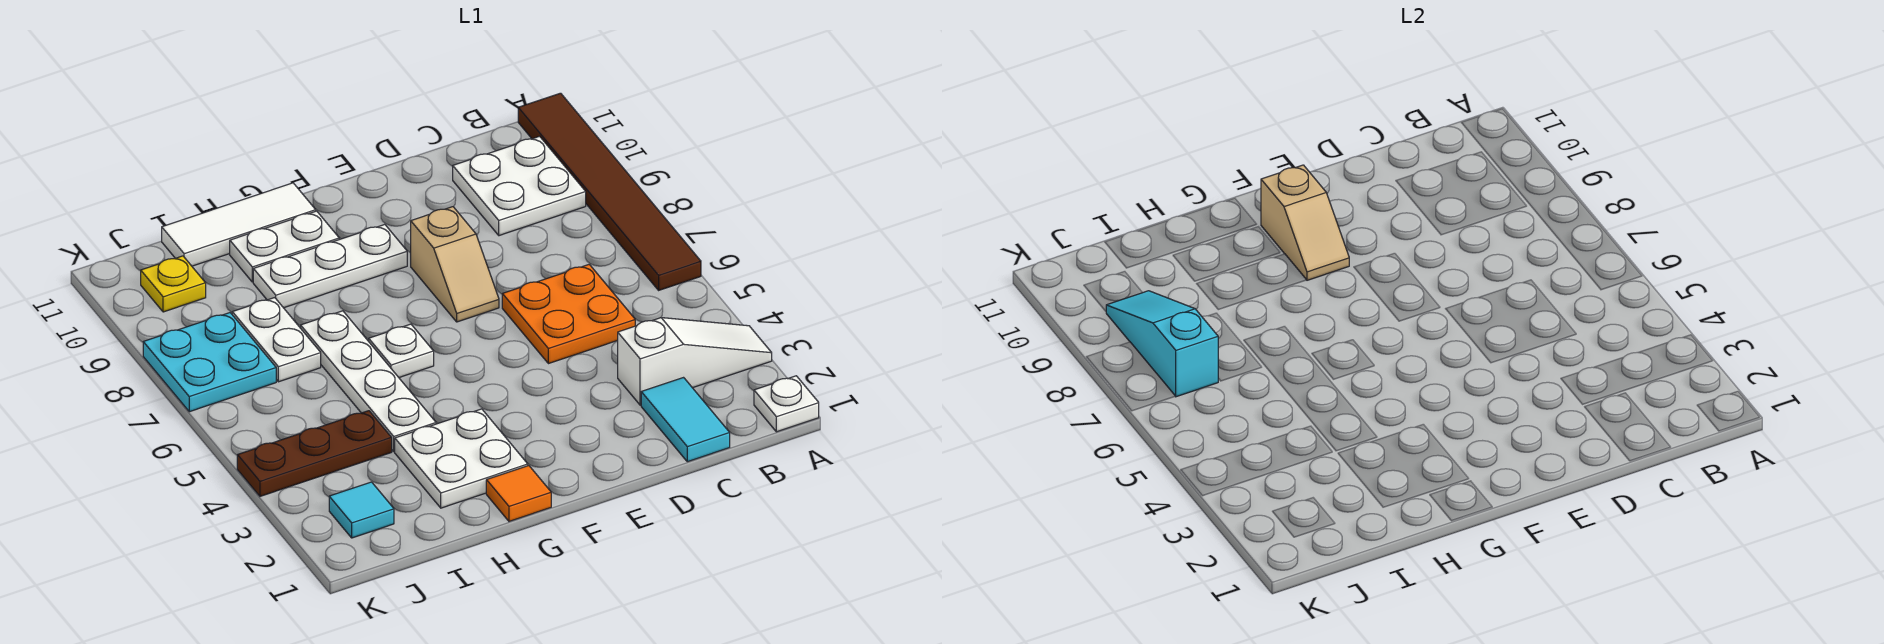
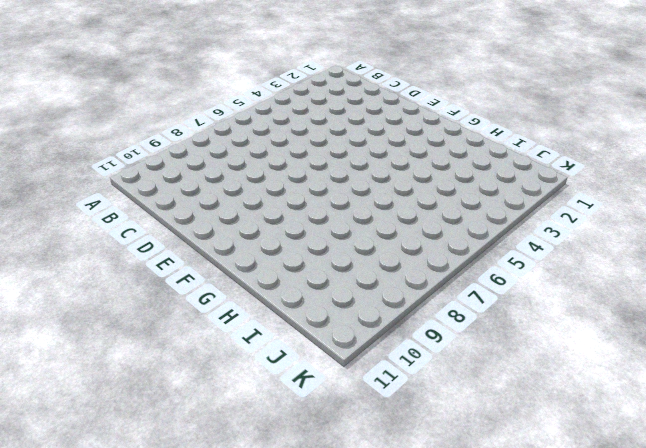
none -> white 1x1 plate [754,376,819,432]
none -> white 1x3 slope [618,318,772,405]
none -> brown 1x6 tile [518,93,701,290]

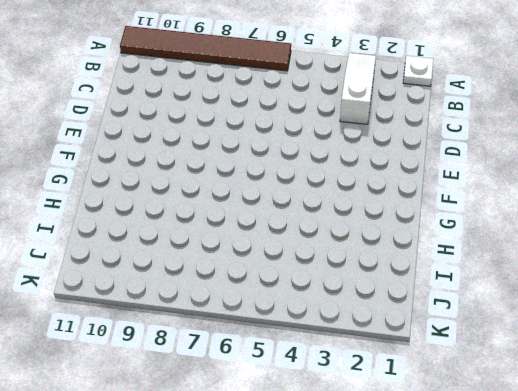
none -> white 2x2 plate [453,136,586,236]
none -> cyan 1x2 tile [641,378,730,462]
none -> orange 2x2 plate [502,264,635,364]

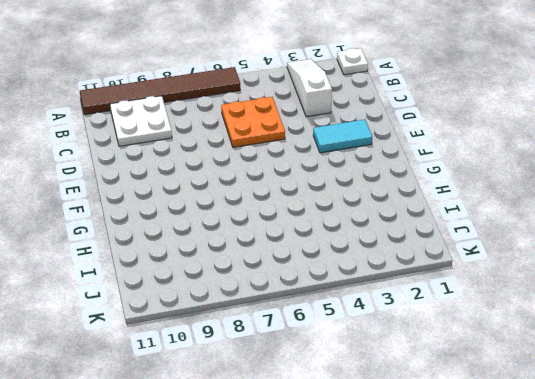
cyan 1x2 tile [313,119,372,153] -> cyan 1x2 tile moved to [641,378,730,462]
none -> tan 1x2 slope [411,207,499,322]
none -> white 1x3 plate [253,224,407,308]
none -> orange 1x1 tile [486,466,551,521]

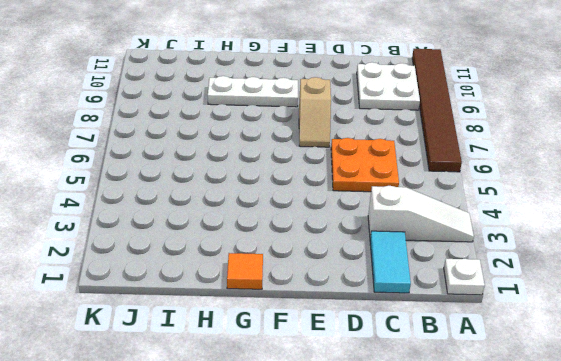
none -> white 2x2 plate [395,409,528,508]
none -> white 1x1 plate [369,324,434,378]
none -> white 1x2 plate [230,211,339,282]

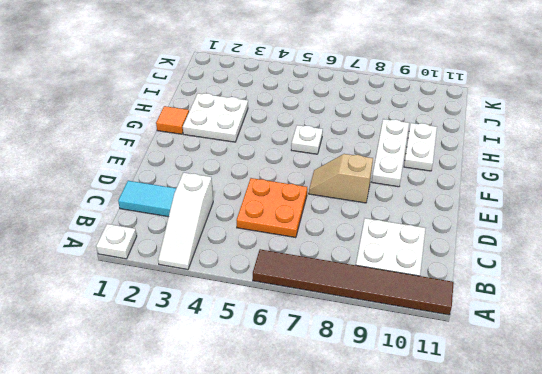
none -> white 1x3 tile [162,183,316,266]
none -> white 1x4 plate [301,311,436,452]
none -> brown 1x3 plate [237,411,392,496]

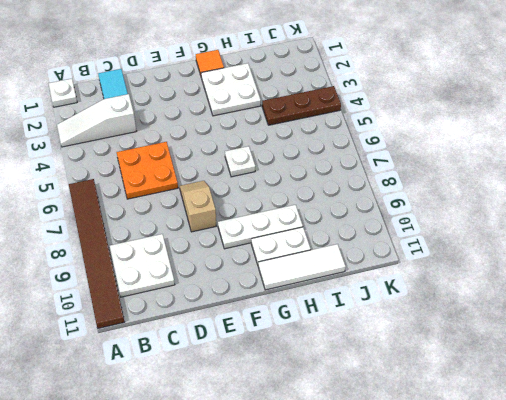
none -> white 1x4 plate [301,311,436,452]
none -> white 1x2 plate [232,298,321,382]
none -> cyan 1x1 tile [329,482,394,538]

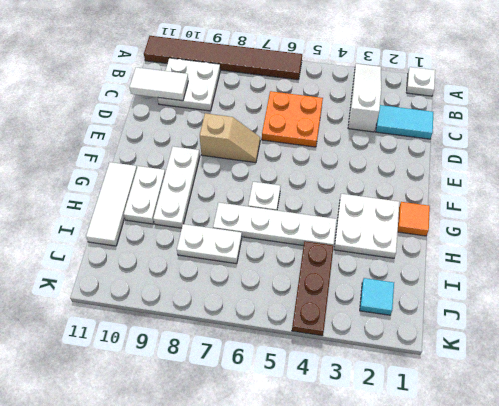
white 1x2 tile [129,67,188,101] -> none
none -> cyan 2x2 plate [143,313,276,412]
none -> yellow 1x1 plate [141,256,206,312]
none -> tan 1x2 slope [1261,165,1349,280]

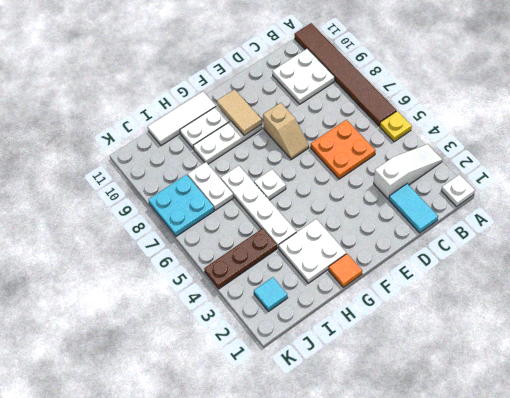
yellow 1x1 plate [380,111,412,142] -> yellow 1x1 plate moved to [141,256,206,312]
tan 1x2 tile [217,89,262,135] -> tan 1x2 slope [1261,165,1349,280]
none -> cyan 1x3 slope [1106,291,1218,397]

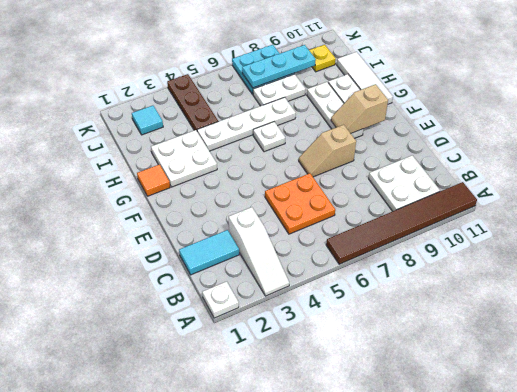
cyan 1x3 plate [242,45,316,88] -> cyan 1x3 slope [1106,291,1218,397]

